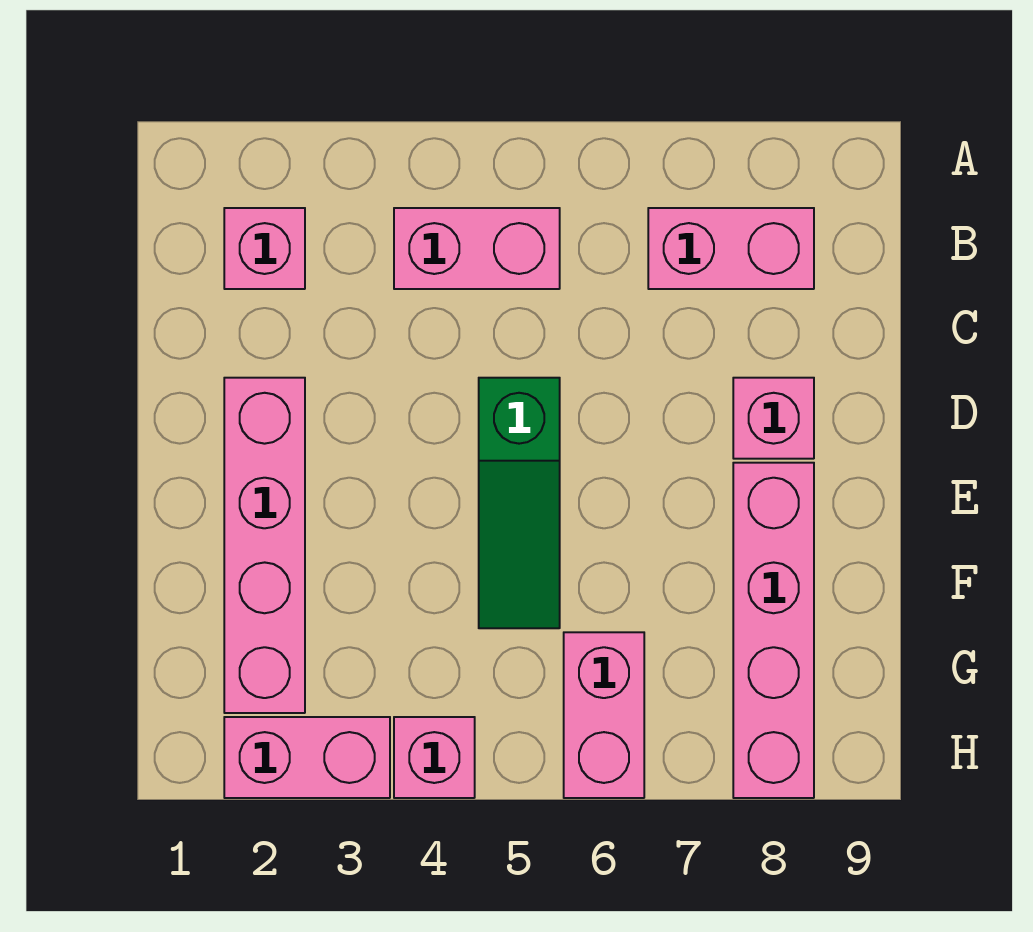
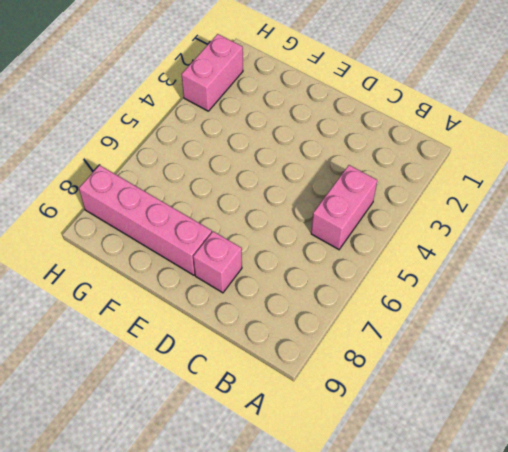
none -> pink 1x1 brick [224,208,305,289]
none -> pink 1x2 brick [648,208,814,289]

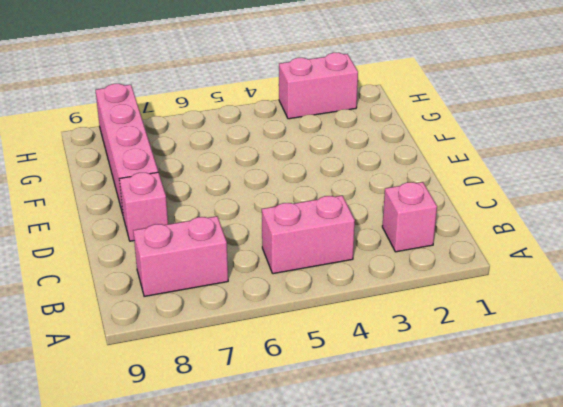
none -> pink 1x4 brick [224,378,305,713]
none -> green 1x3 slope [479,378,560,628]

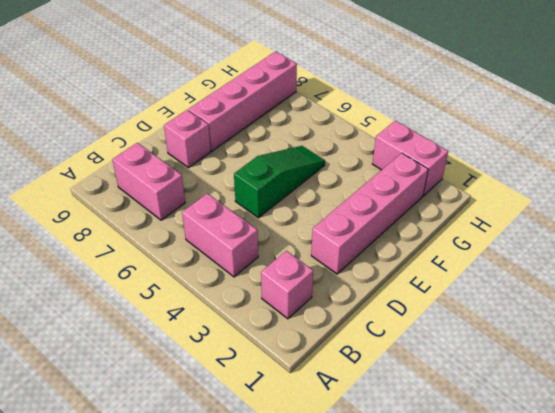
none -> pink 1x2 brick [564,632,644,798]
none -> pink 1x1 brick [394,717,475,798]

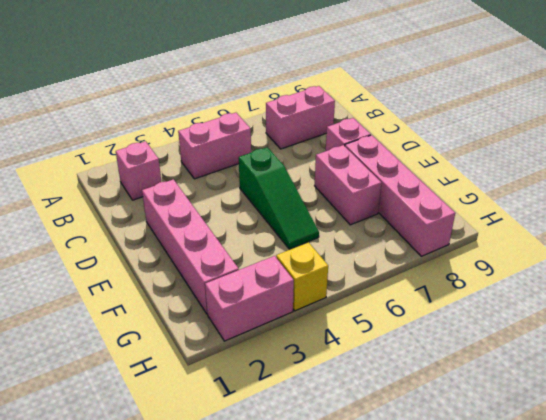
pink 1x2 brick [315,145,382,225] -> pink 1x2 brick moved to [564,632,644,798]
yellow 1x1 brick [276,242,328,311] -> pink 1x1 brick [394,717,475,798]

